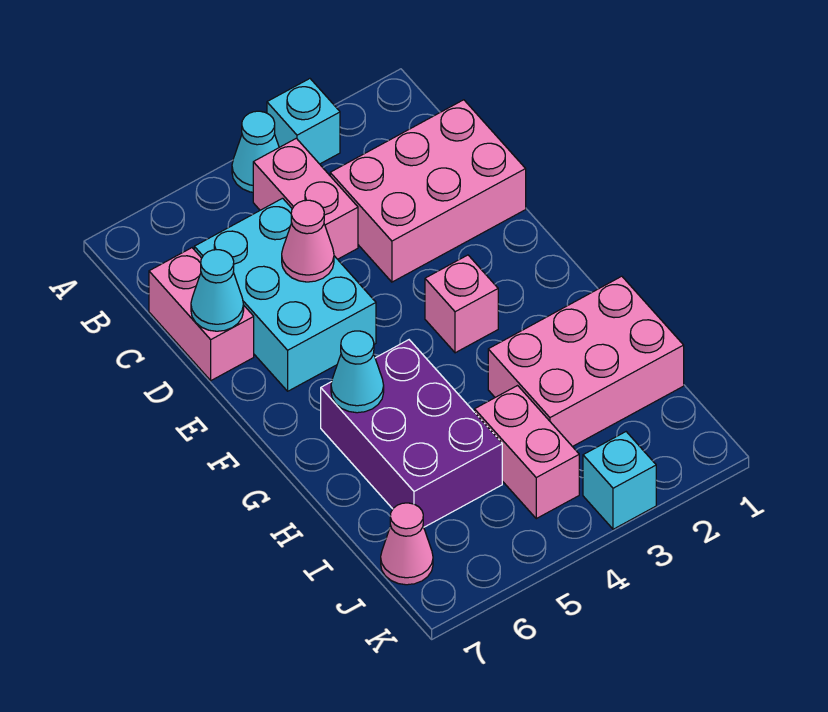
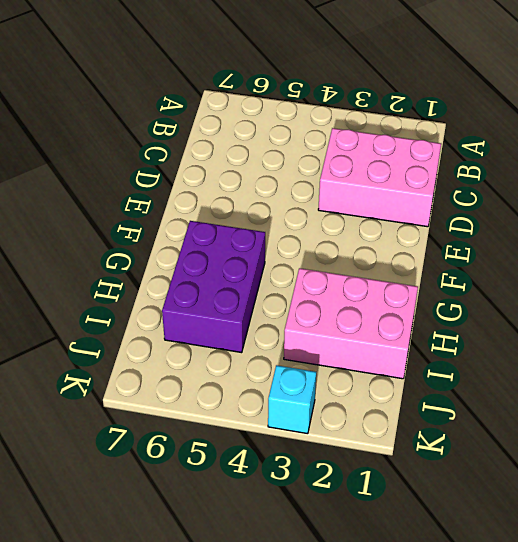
none -> cyan 1x1 brick [267,79,340,164]
none -> cyan 1x1 cone [232,111,279,192]
none -> pink 1x2 brick [253,138,358,259]

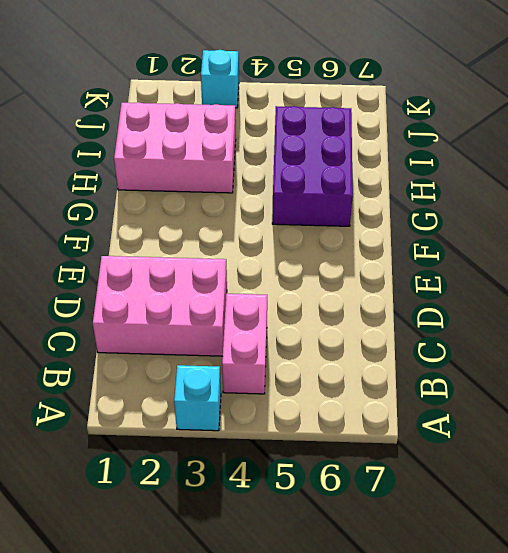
none -> cyan 1x1 cone [232,111,279,192]
none -> cyan 2x3 brick [194,198,376,391]
none -> pink 1x2 brick [149,248,254,381]

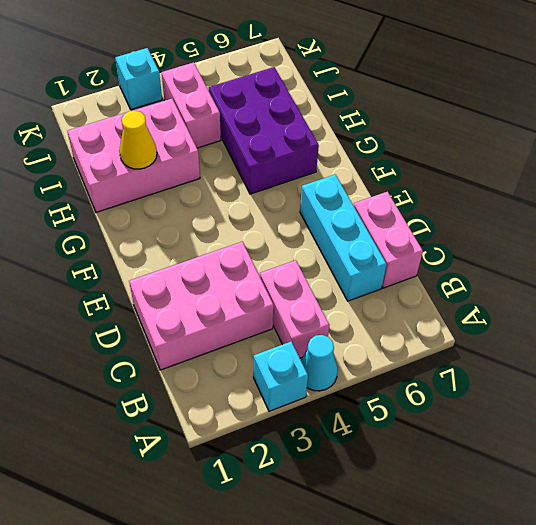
cyan 1x3 brick [300,174,387,301] -> cyan 2x3 brick [194,198,376,391]
yellow 1x1 cone [119,111,157,169] -> none
none -> pink 1x1 brick [425,255,498,353]
none -> pink 1x1 cone [381,503,433,585]
none -> pink 1x1 cone [282,200,334,282]

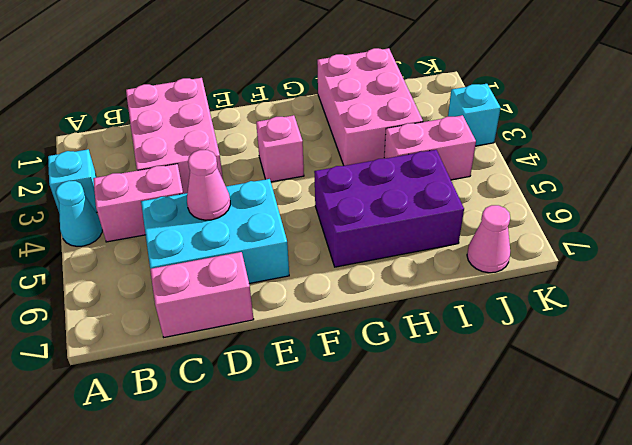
none -> cyan 1x1 cone [191,250,244,331]
none -> cyan 1x1 cone [331,331,384,413]

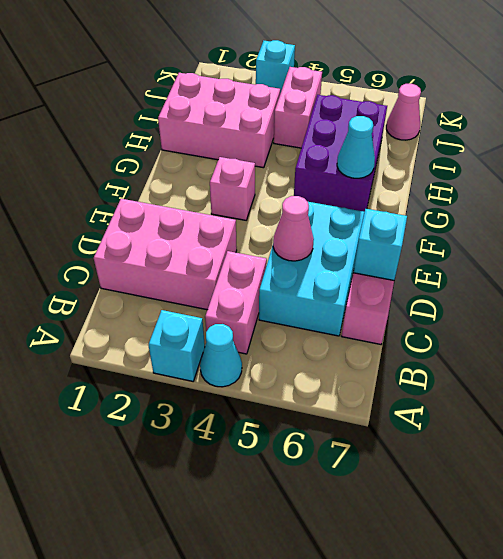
cyan 1x1 brick [353,209,407,280] -> cyan 1x1 cone [191,250,244,331]

